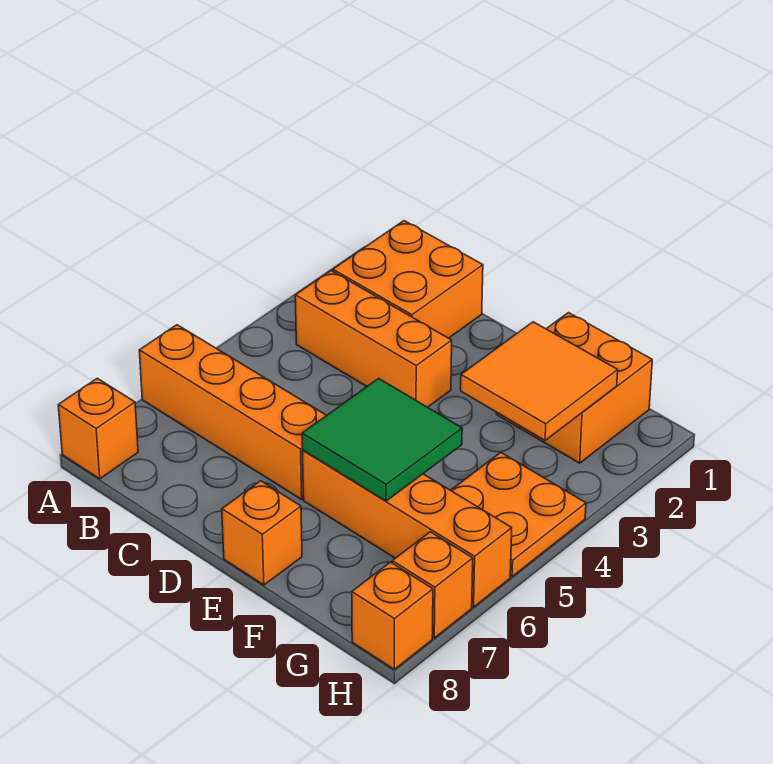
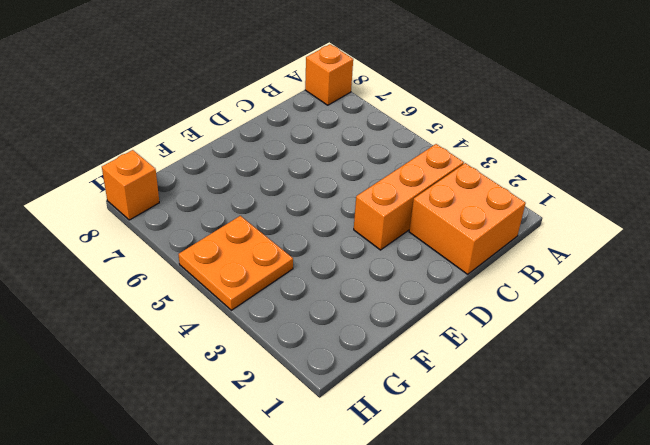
none -> orange 1x4 brick [139,325,327,499]
none -> orange 1x4 brick [303,450,512,607]
none -> orange 1x1 brick [222,481,302,585]

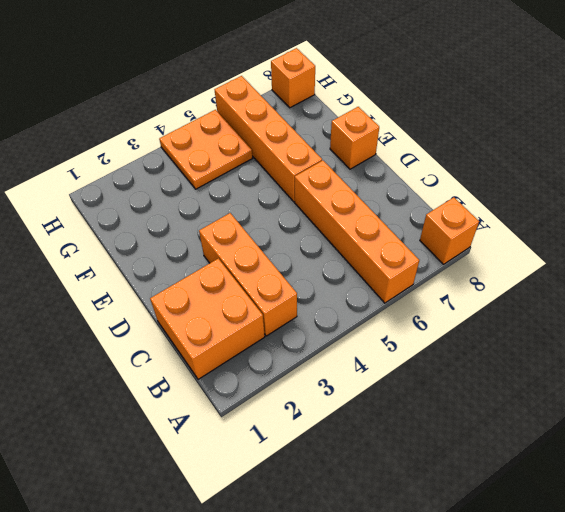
none -> orange 2x2 brick [496,313,652,463]
none -> orange 1x1 brick [392,532,473,638]
none -> green 2x2 tile [302,378,462,501]

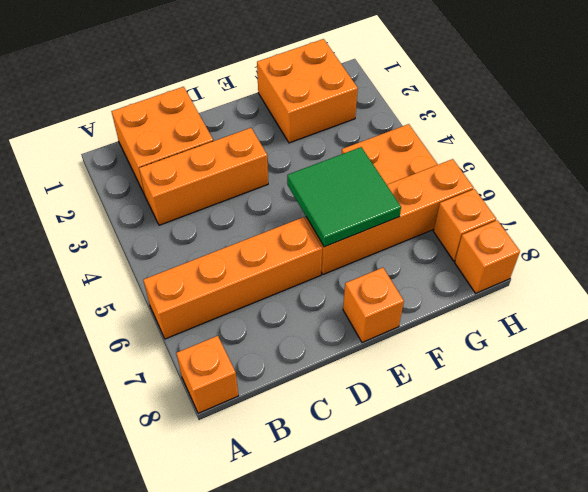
none -> orange 2x2 tile [461,322,618,440]

